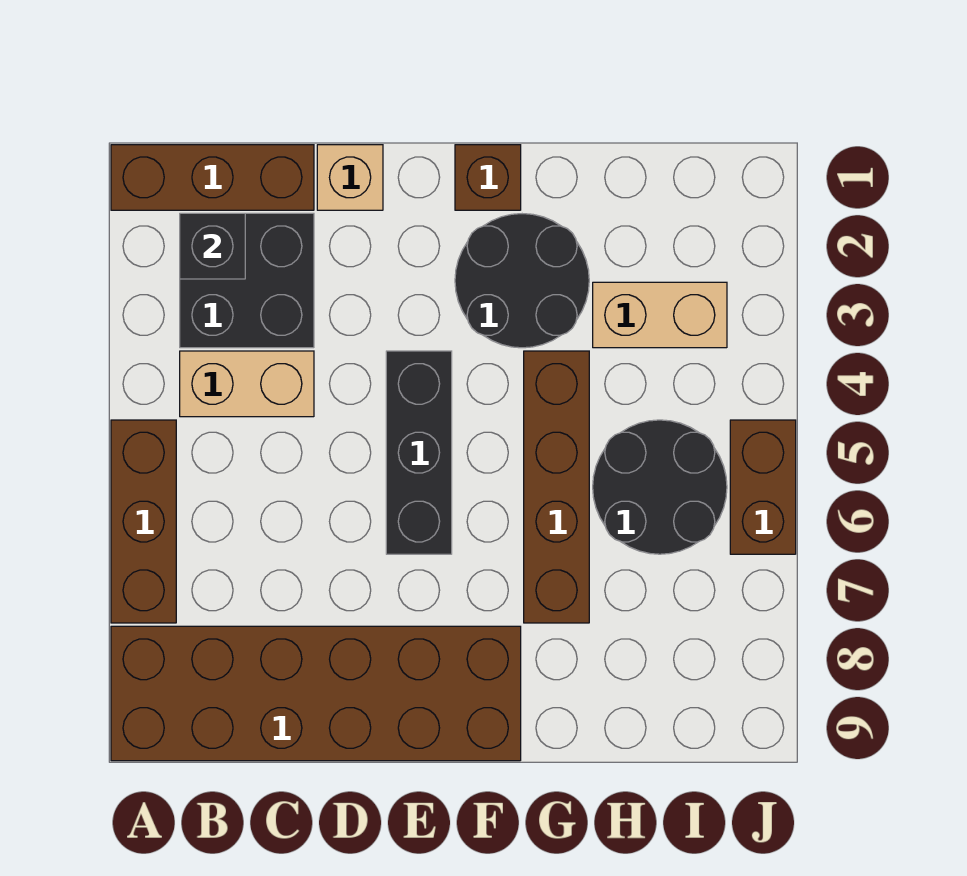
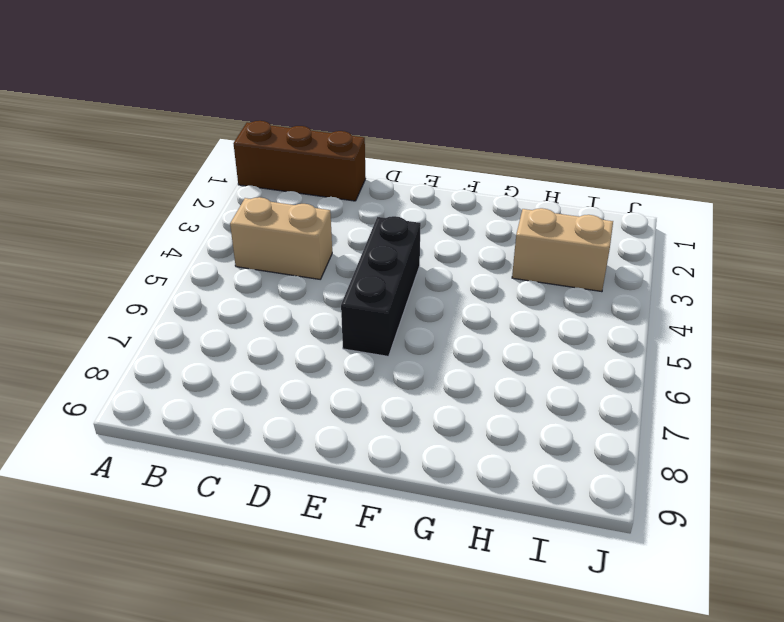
none -> brown 1x3 brick [111,420,176,623]
none -> brown 2x6 brick [111,626,521,761]
none -> black 2x2 brick [180,213,314,348]

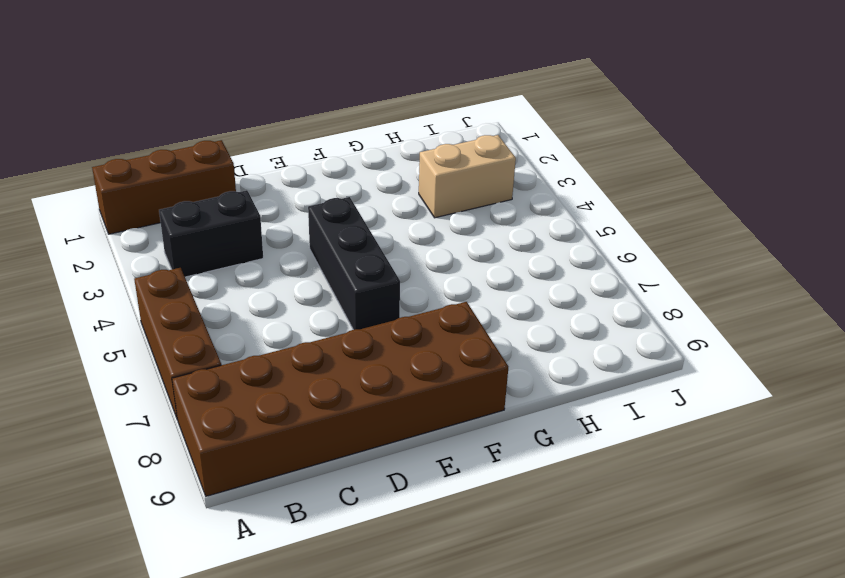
black 1x2 brick [159,190,263,277] -> black 2x2 brick [180,213,314,348]
none -> tan 1x2 brick [180,351,314,417]
none -> tan 1x1 brick [317,145,383,210]
none -> brown 1x1 brick [455,145,521,210]

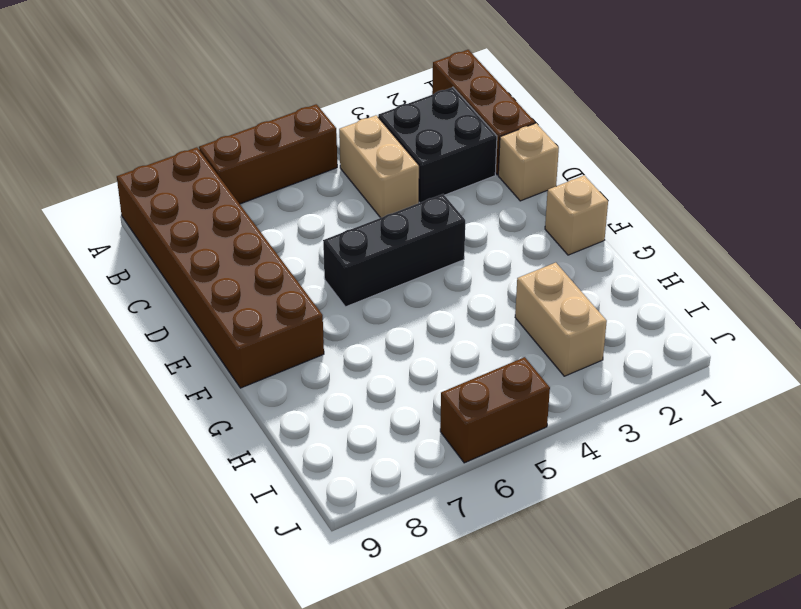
tan 1x1 brick [545,175,608,255] -> brown 1x1 brick [455,145,521,210]
none -> black 2x2 round brick [455,214,589,348]
none -> brown 1x4 brick [524,351,589,623]
none -> black 2x2 round brick [593,420,727,554]

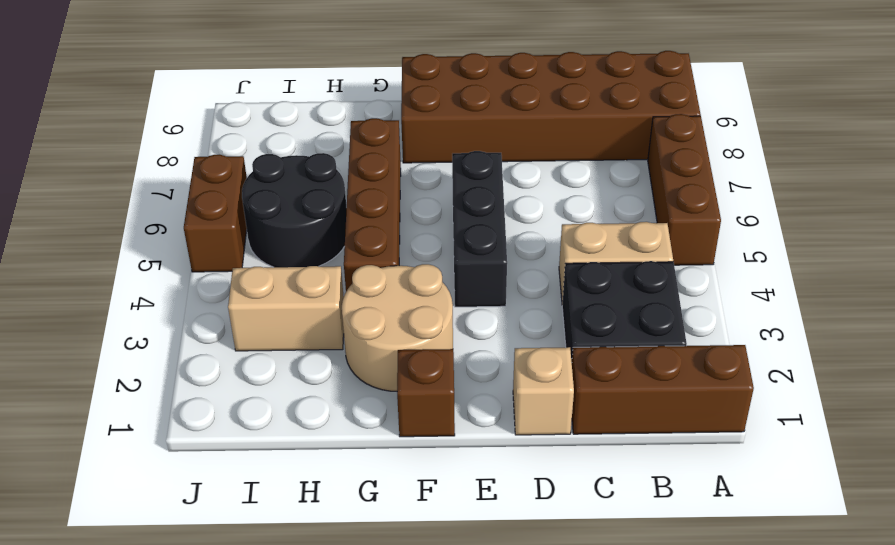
tan 2x2 round brick [342,264,453,391] -> black 2x2 round brick [455,214,589,348]
none -> black 1x1 brick [180,213,245,279]

